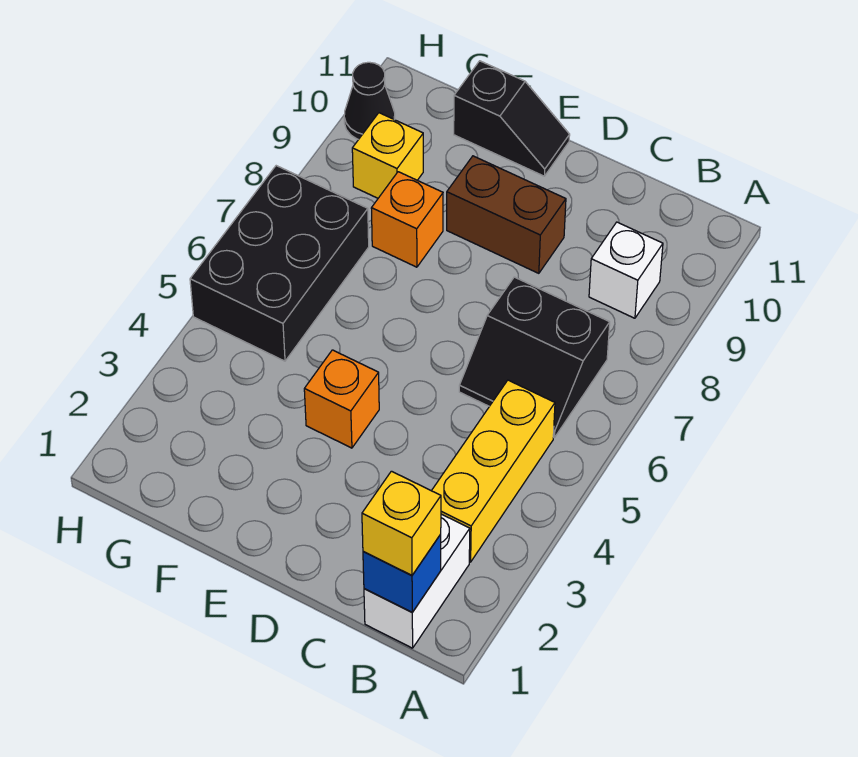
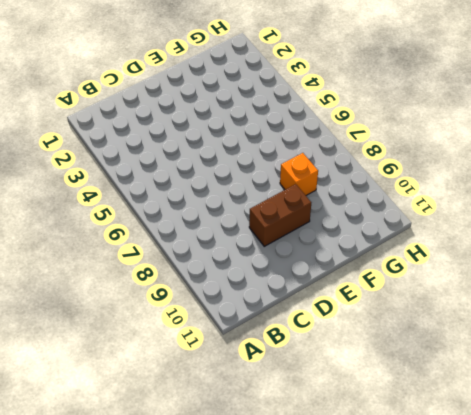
none -> white 1x2 brick [364,514,470,648]
none -> yellow 1x3 brick [432,380,555,562]
none -> black 2x2 slope [459,277,610,438]

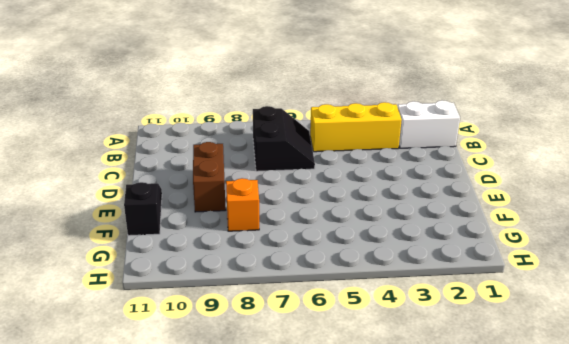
none -> white 1x1 brick [589,222,663,318]
none -> orange 1x1 brick [304,350,379,448]
none -> black 2x3 brick [190,166,369,361]

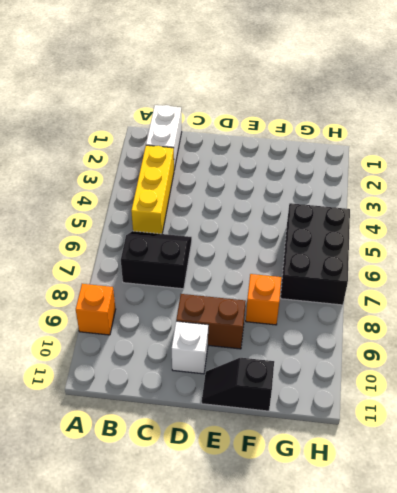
orange 1x1 brick [76,284,116,335] -> orange 1x1 brick moved to [304,350,379,448]
white 1x1 brick [172,321,208,374] -> white 1x1 brick moved to [589,222,663,318]
none -> yellow 1x1 brick [352,113,423,198]
none -> black 1x1 cone [344,62,395,139]
none -> blue 1x1 brick [363,535,441,612]

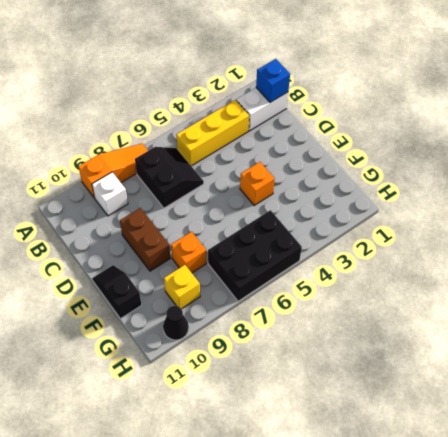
orange 1x3 slope [78,144,148,198] -> none
none -> yellow 1x1 brick [362,471,441,575]

